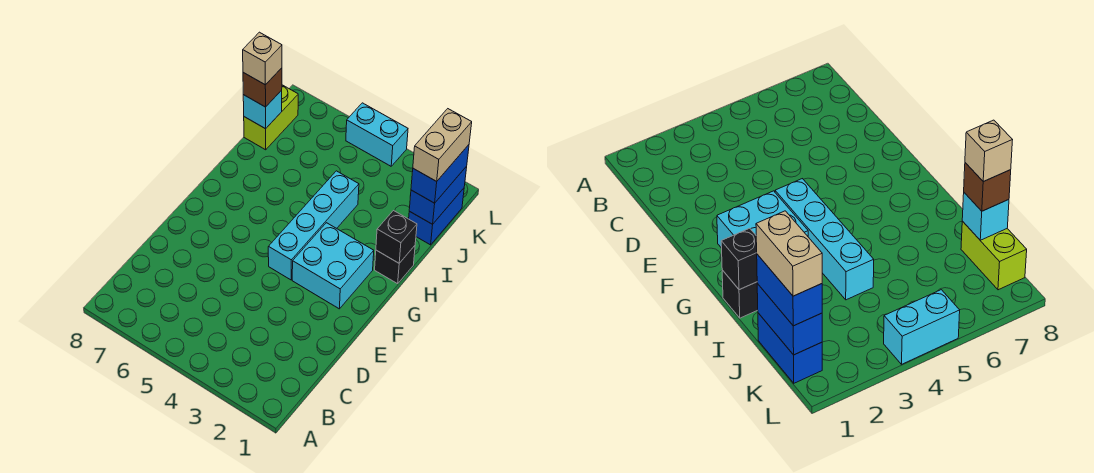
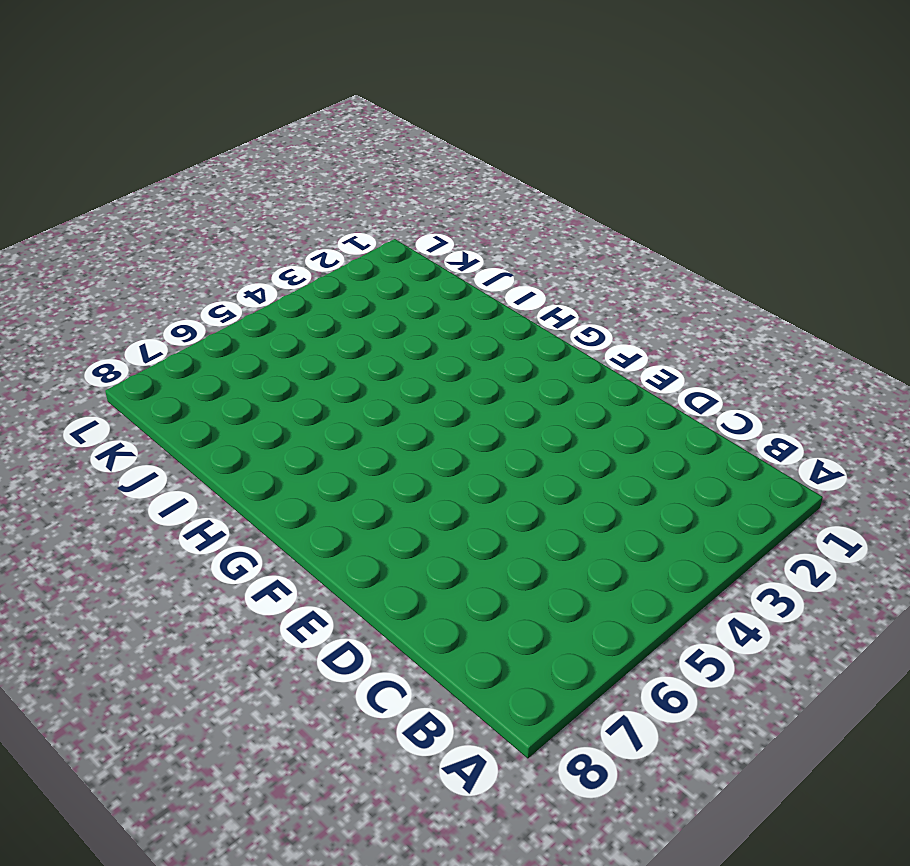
none -> cyan 2x2 brick [292,223,374,309]
none -> cyan 1x4 brick [268,171,359,280]
none -> black 1x1 brick [375,246,415,284]

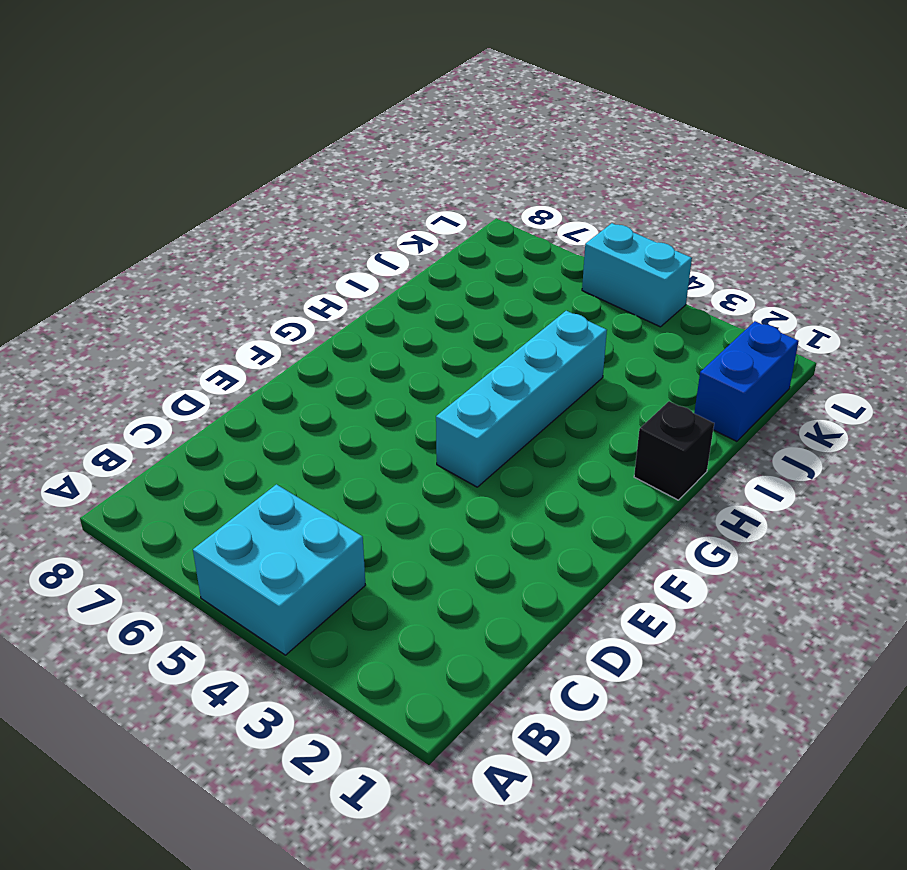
cyan 2x2 brick [193,484,365,655] -> cyan 2x2 brick moved to [292,223,374,309]
none -> lime 1x2 brick [244,85,298,150]
none -> black 1x1 brick [376,211,417,263]
none -> blue 1x2 brick [409,166,467,224]

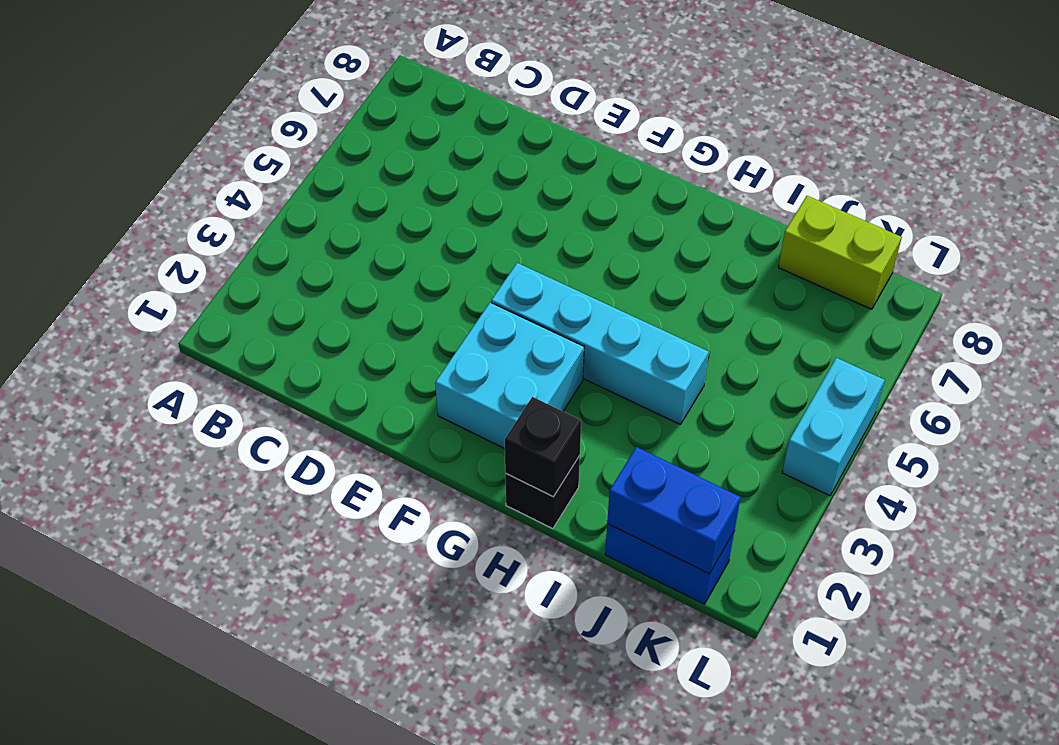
none -> cyan 1x1 brick [243,90,282,129]
none -> blue 1x2 brick [411,145,469,203]
none -> brown 1x1 brick [243,68,282,107]

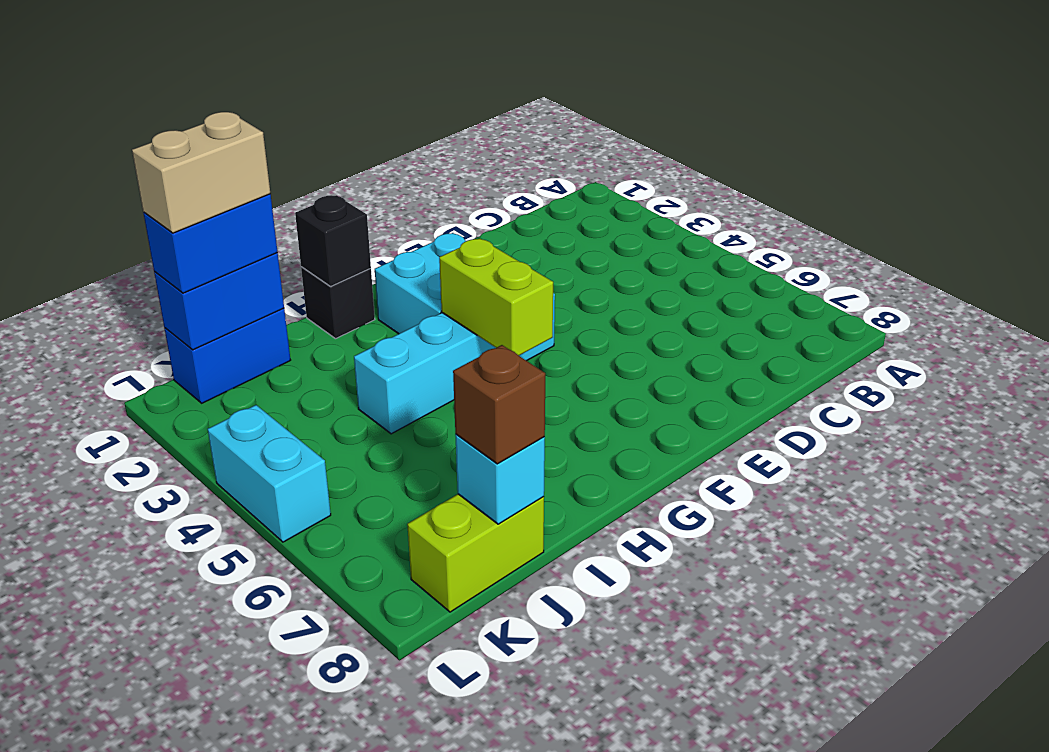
lime 1x2 brick [439,238,553,356] -> none
none -> tan 1x1 brick [243,32,282,85]

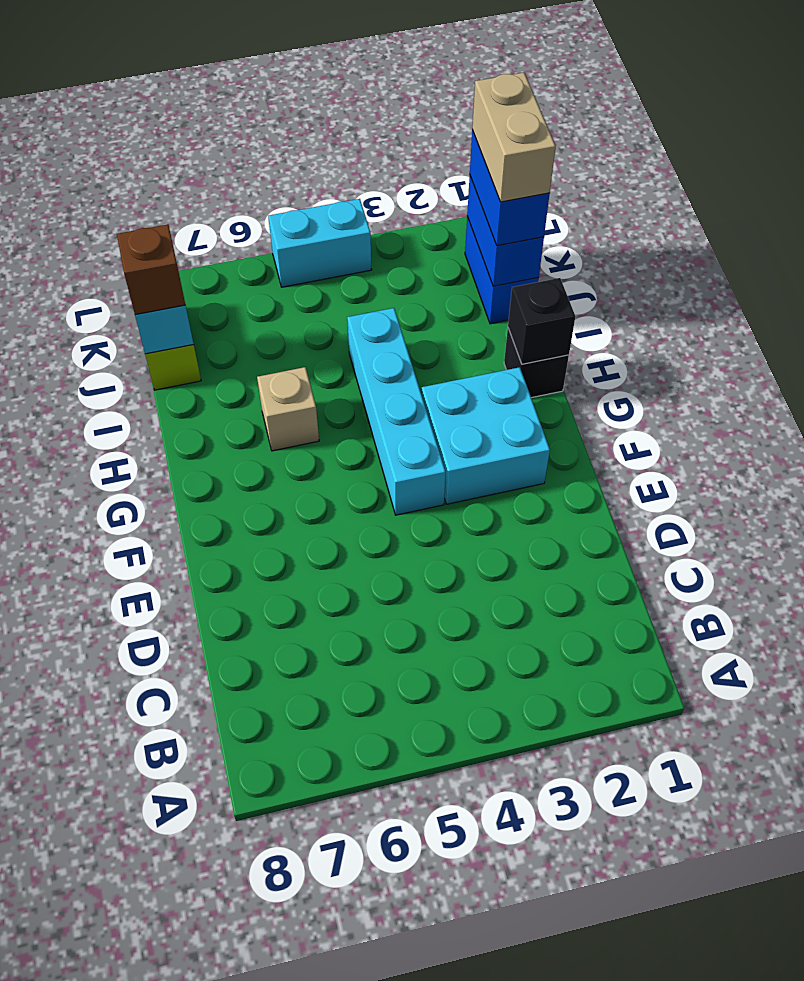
tan 1x1 brick [257,367,319,451] -> tan 1x1 brick moved to [243,32,282,85]

